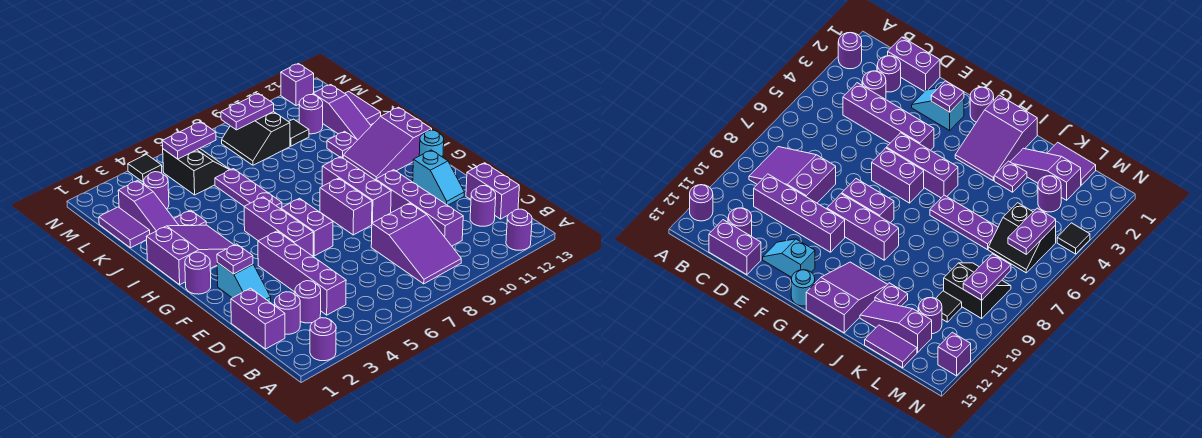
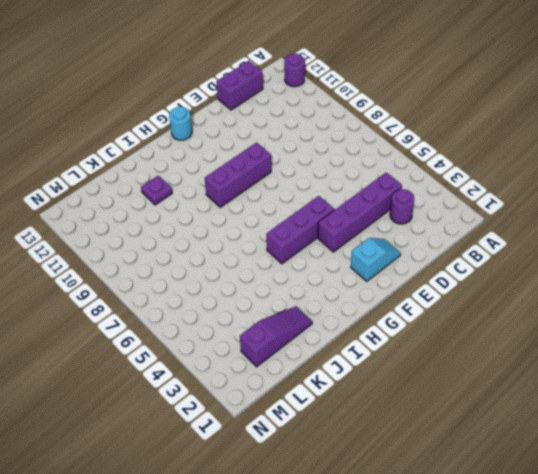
none -> purple 1x1 round brick [310,318,336,361]
none -> purple 2x3 slope [371,203,461,284]
none -> purple 1x2 brick [231,288,285,349]
none -> purple 1x1 round brick [274,292,300,334]

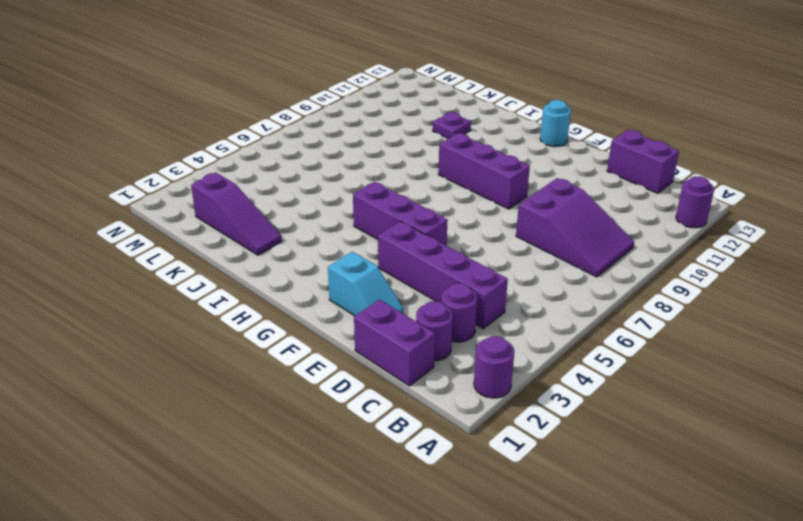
none -> purple 1x4 brick [376,170,463,246]
none -> purple 1x1 round brick [470,186,496,226]
none -> cyan 1x2 slope [413,150,464,205]
none -> purple 1x2 brick [281,198,333,256]

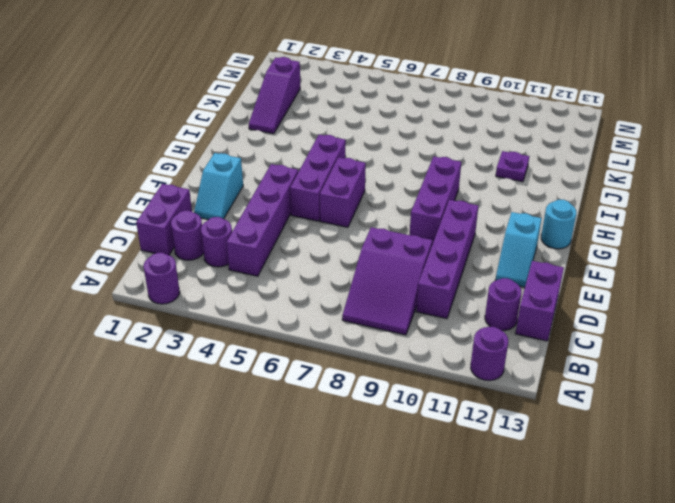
none -> purple 1x2 brick [320,178,372,235]
none -> purple 1x1 round brick [185,252,211,294]
none -> purple 2x3 slope [146,225,234,285]
none -> purple 2x3 slope [343,107,432,180]

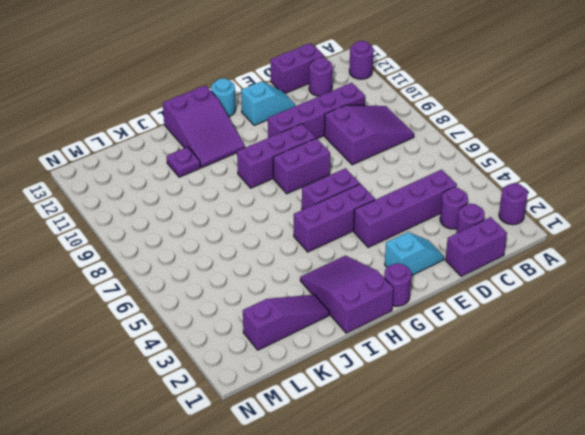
none -> purple 1x3 plate [215,169,282,209]
none -> purple 1x1 plate [174,210,206,226]
none -> purple 1x3 slope [313,85,371,140]
none -> purple 1x2 tile [99,207,150,248]

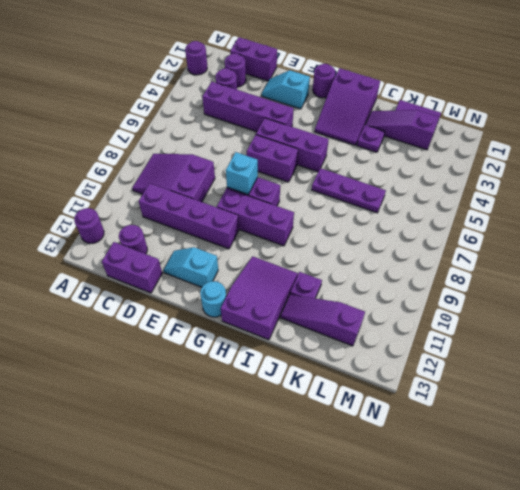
cyan 1x1 brick [226,152,258,195] -> none
none -> purple 1x2 tile [345,91,381,125]
none -> purple 1x1 round brick [144,172,169,209]
none -> black 2x2 slope [163,148,230,195]
none -> black 2x2 slope [222,112,290,165]

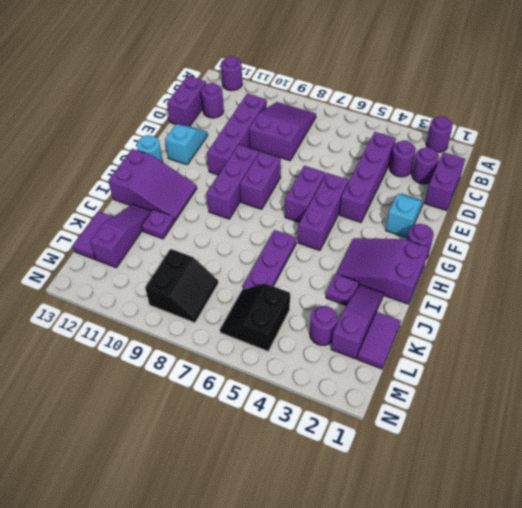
none -> black 1x1 tile [289,119,309,146]
none -> purple 1x1 round brick [299,95,323,134]
none -> black 1x1 tile [128,154,162,182]
none -> purple 1x1 brick [281,64,314,106]

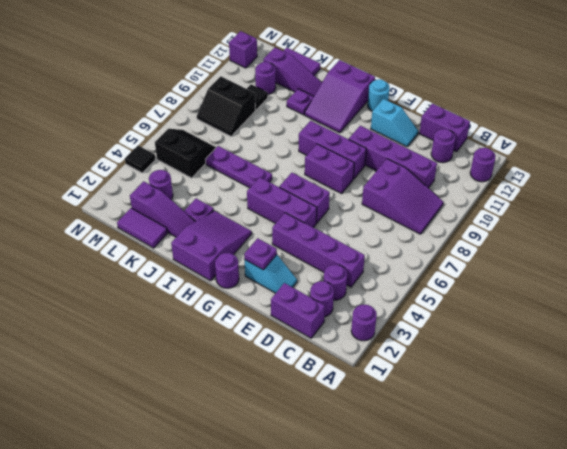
none -> purple 1x2 plate [162,122,216,159]
none -> purple 1x2 plate [221,93,274,130]

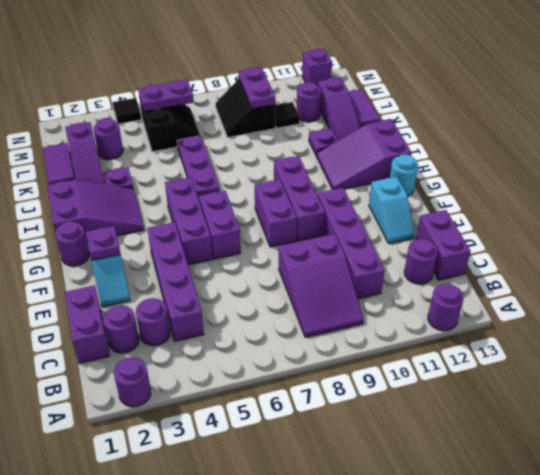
purple 1x2 plate [238,67,275,109] -> purple 1x2 plate turned to [221,93,274,130]

